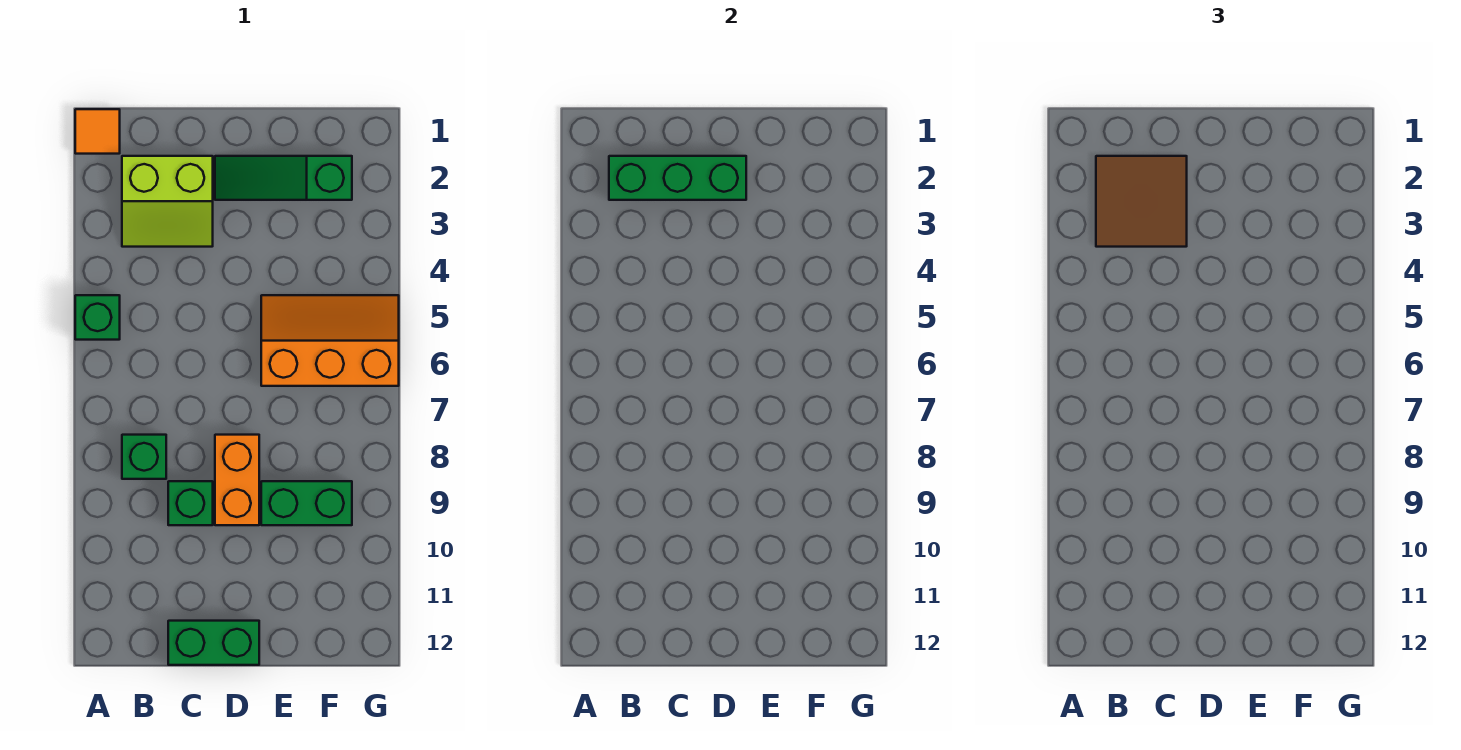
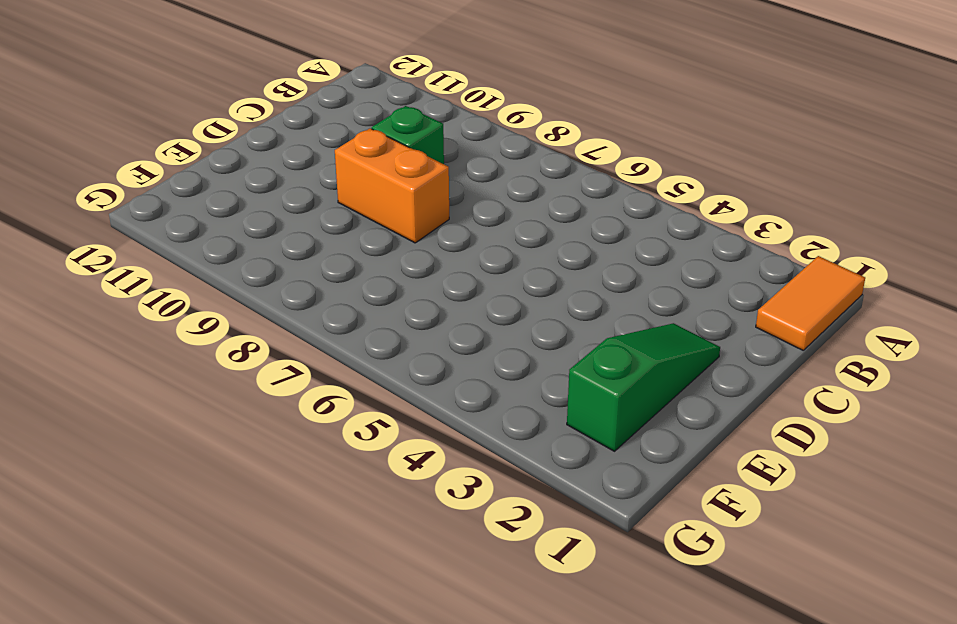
orange 1x2 tile [756,256,865,350] -> orange 1x1 tile [75,109,120,154]
none -> green 1x1 brick [75,295,120,340]
none -> lime 2x2 slope [122,156,213,247]
none -> green 1x1 brick [122,435,166,479]

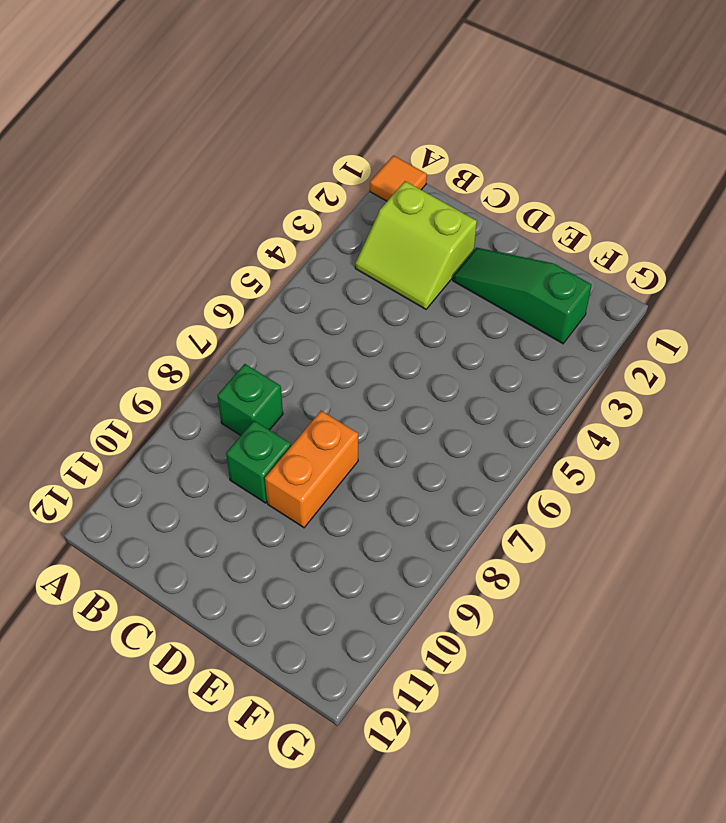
none -> green 1x1 brick [75,295,120,340]
none -> green 1x2 brick [168,621,259,665]
none -> orange 2x3 slope [261,295,399,386]

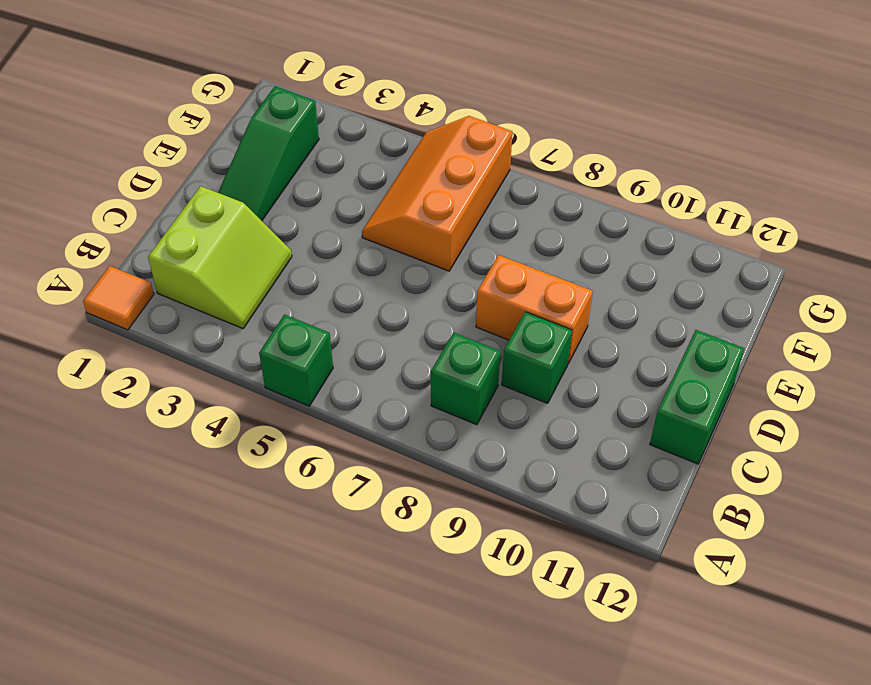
none -> green 1x2 brick [261,481,352,525]
none -> green 1x3 brick [609,156,746,200]
none -> brown 2x2 tile [1096,156,1187,247]

